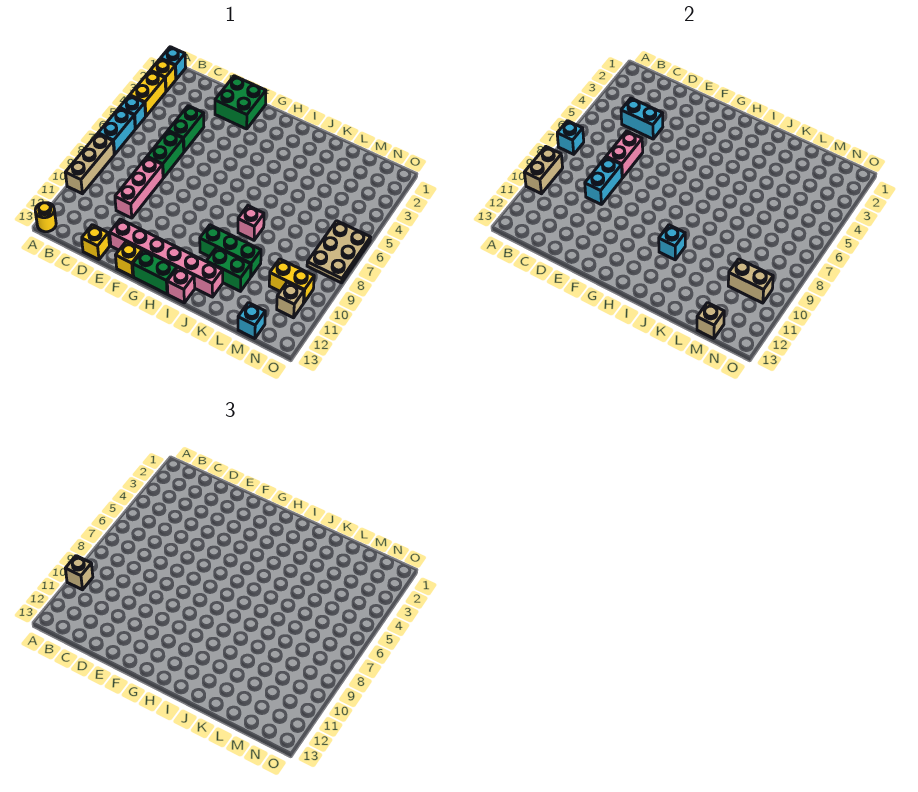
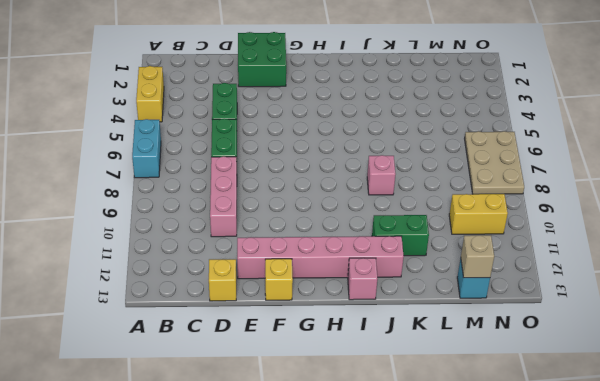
none -> cyan 1x1 brick [161,47,186,79]
none -> yellow 1x1 brick [150,59,176,91]
none -> cyan 1x1 brick [120,96,145,129]
none -> tan 1x3 brick [65,134,114,194]

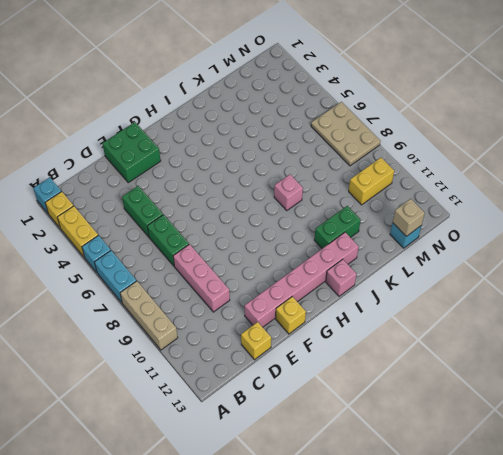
none -> yellow 1x1 round brick [35,203,56,232]
none -> green 1x2 brick [133,250,177,294]
none -> green 1x3 brick [200,225,261,276]
none -> tan 1x1 brick [277,282,304,318]

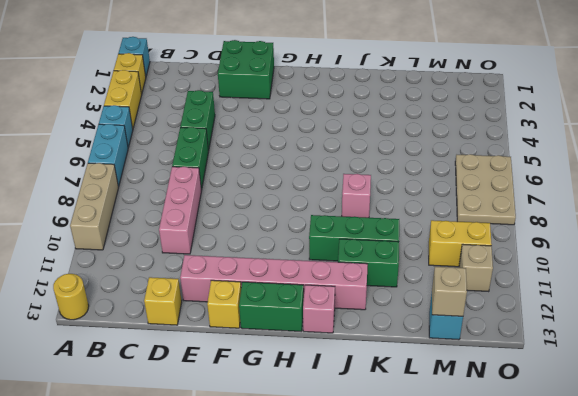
none -> cyan 1x1 brick [557,121,584,154]
none -> tan 1x2 brick [524,147,563,194]
none -> cyan 1x2 brick [621,98,663,139]
none -> pink 1x2 brick [606,131,643,178]

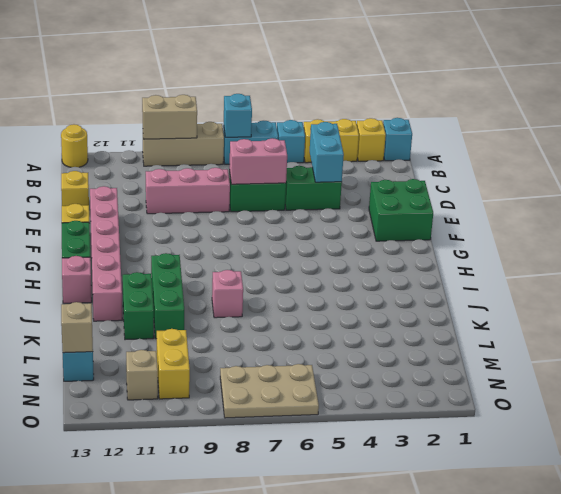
none -> cyan 1x2 brick [585,157,622,205]
none -> cyan 1x1 brick [659,225,685,260]
none -> tan 1x2 brick [728,259,773,303]
none -> tan 1x1 brick [65,556,93,590]

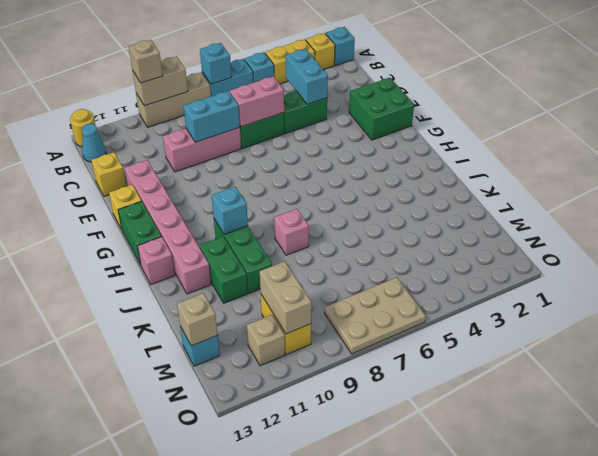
cyan 1x1 cone [82,124,106,162] -> none

